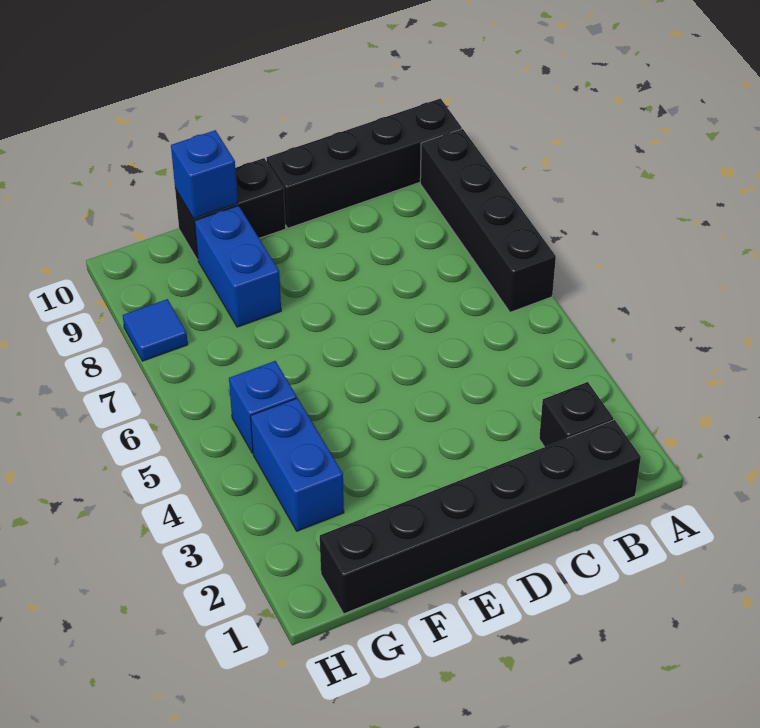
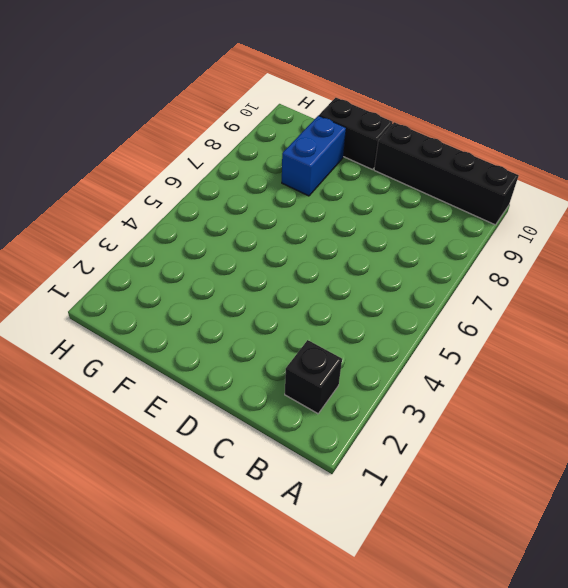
none -> black 1x4 brick [420,129,556,312]
none -> black 1x6 brick [320,420,641,614]

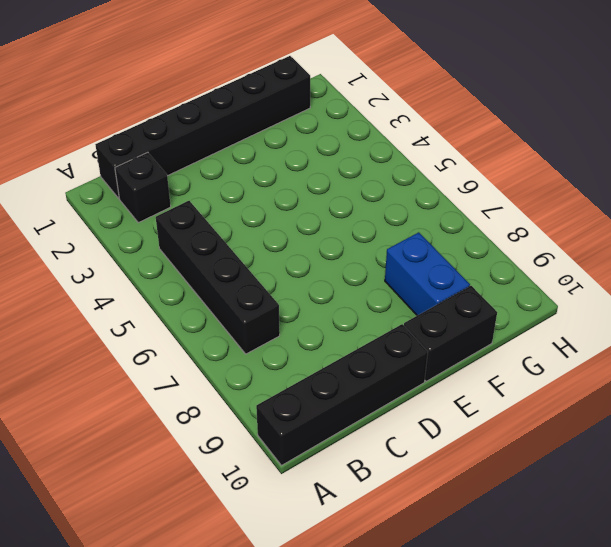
black 1x4 brick [156,201,280,354] -> black 1x4 brick moved to [420,129,556,312]
none -> blue 1x2 brick [251,398,344,531]
none -> blue 1x1 brick [229,361,297,453]

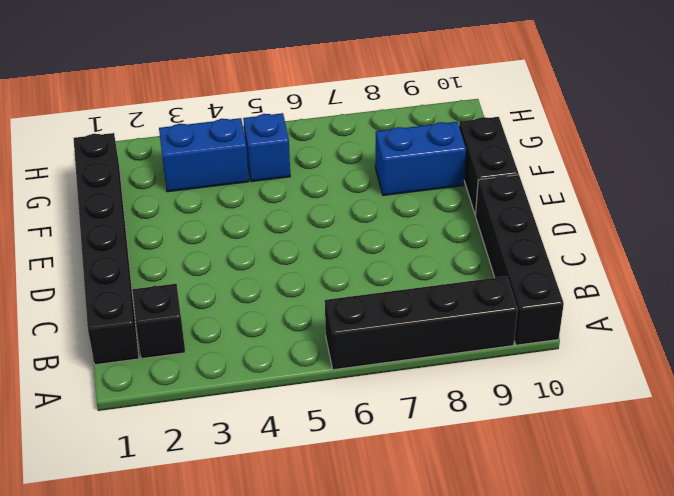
none -> blue 1x1 tile [123,299,188,361]
none -> blue 1x1 brick [171,130,238,218]

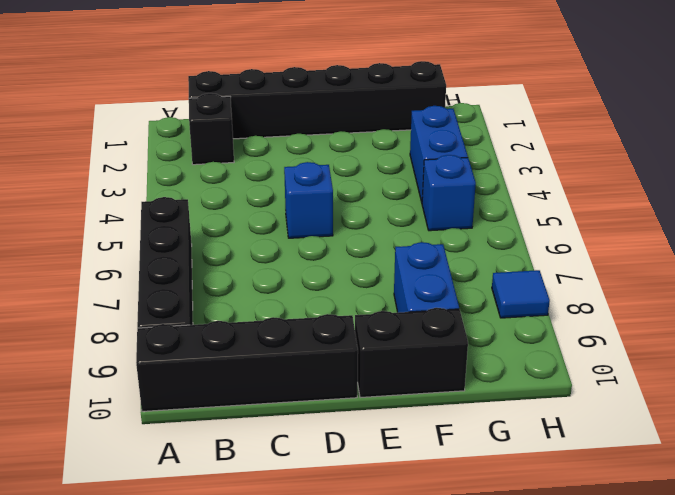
blue 1x1 brick [284,162,333,238] -> blue 1x1 brick moved to [171,130,238,218]

